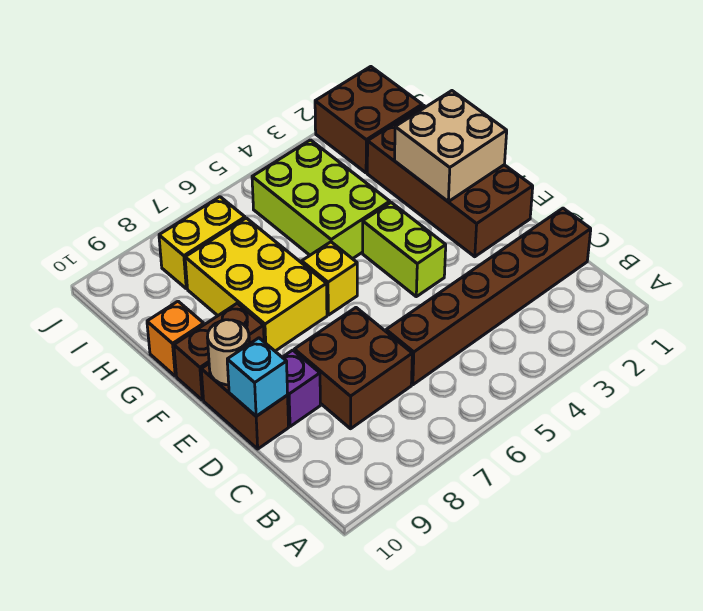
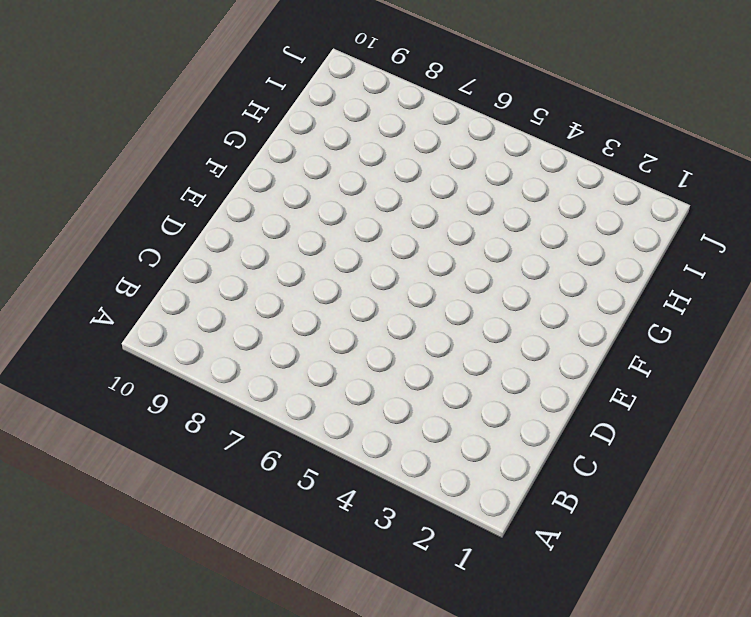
none -> brown 1x6 brick [386,208,591,385]
none -> brown 2x2 brick [294,308,412,429]
none -> purple 1x1 brick [282,350,320,427]

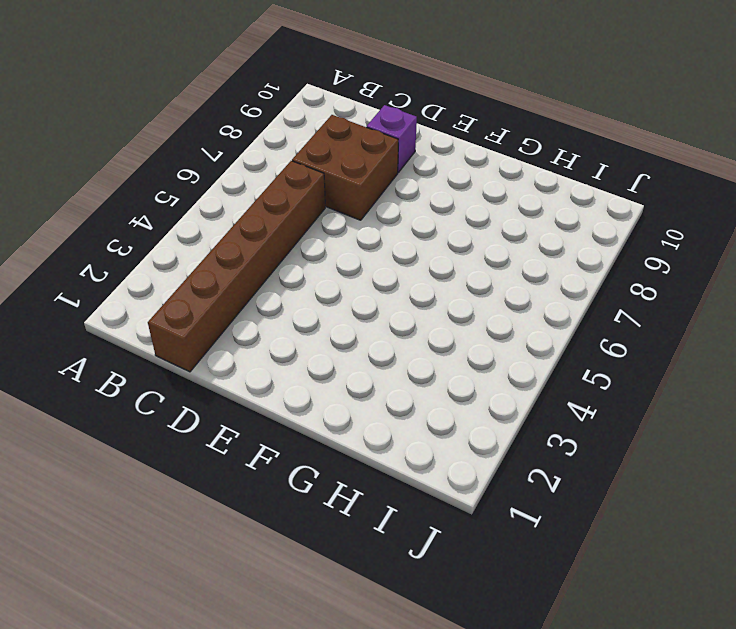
none -> brown 1x2 brick [201,364,289,449]
none -> brown 2x4 brick [367,105,533,257]
none -> lime 1x2 brick [363,203,446,297]

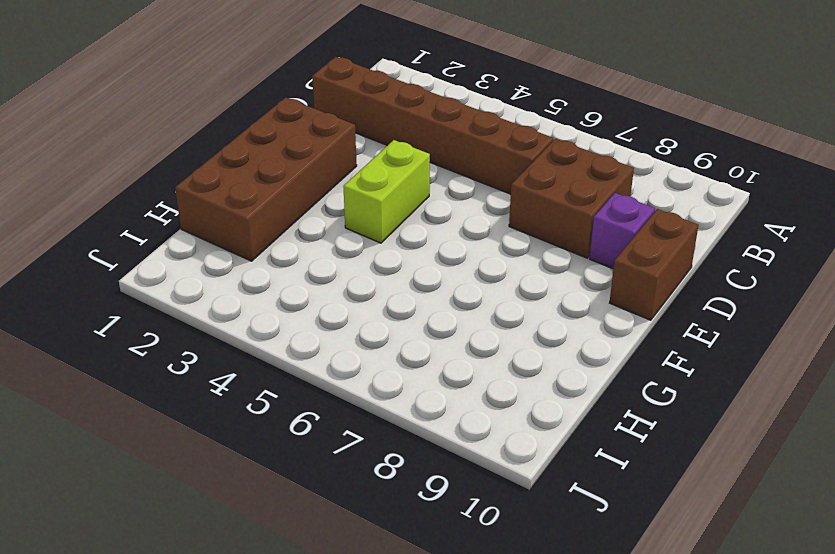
none -> yellow 1x1 brick [302,242,357,315]
none -> yellow 2x3 brick [185,218,327,351]
none -> brown 1x2 brick [174,303,264,400]

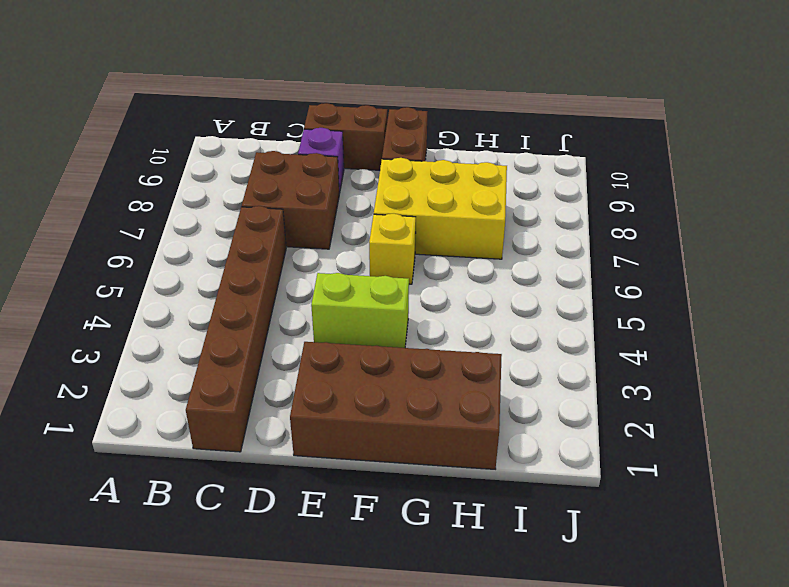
none -> lime 2x3 brick [252,140,390,259]
none -> orange 1x1 brick [147,301,204,376]
none -> brown 2x2 brick [315,67,422,173]

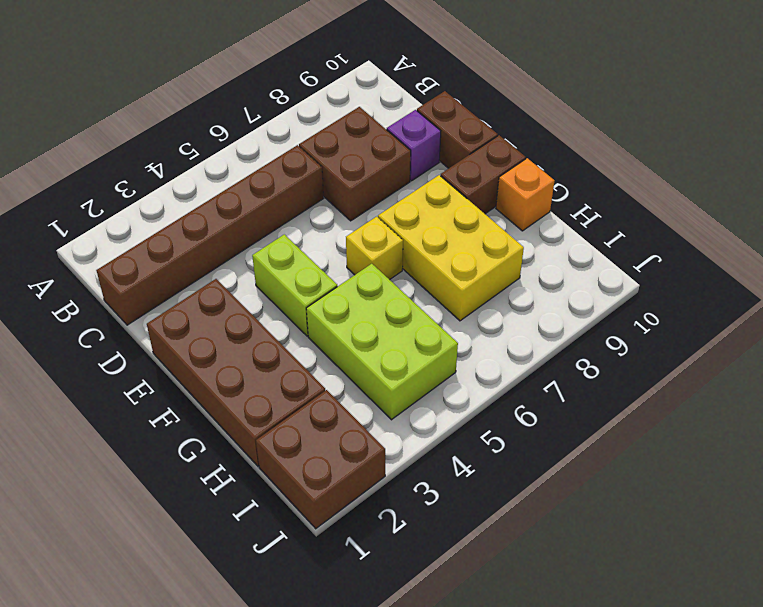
none -> yellow 1x2 brick [159,197,245,289]
none -> cyan 1x1 brick [227,338,288,416]
none -> tan 1x1 round brick [207,320,249,385]

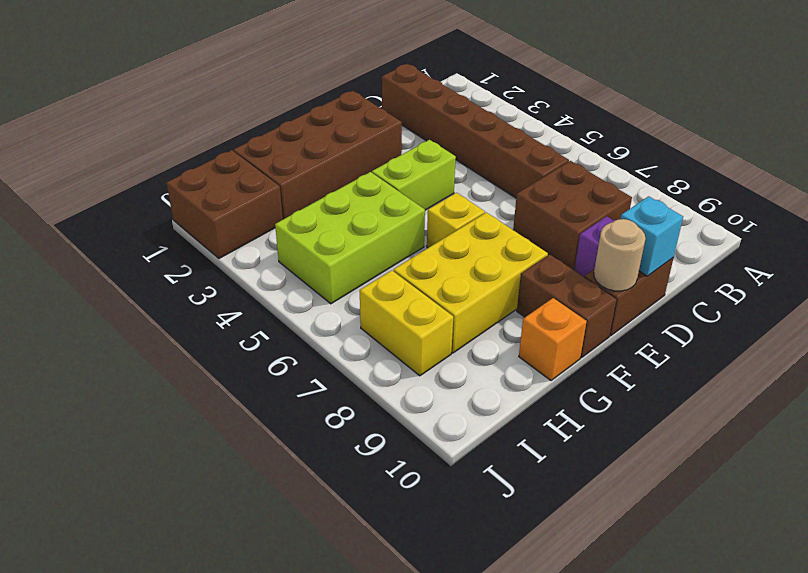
none -> tan 2x2 brick [395,91,507,202]

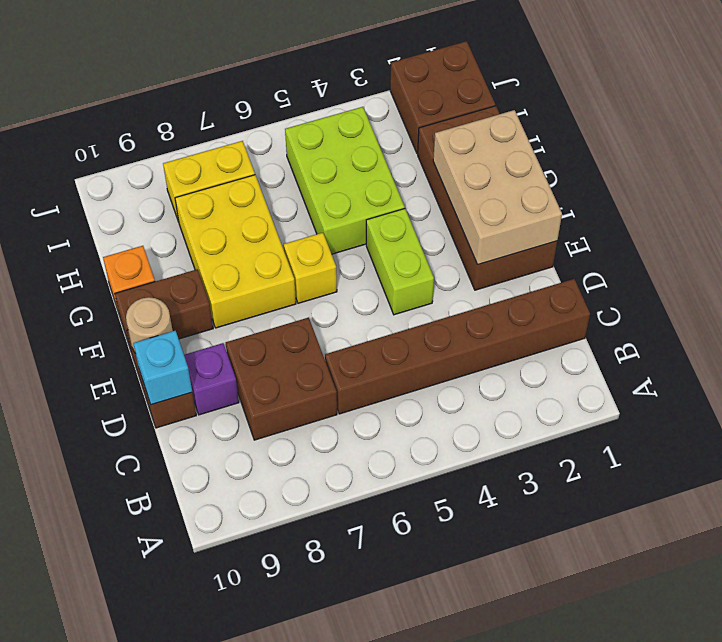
tan 2x3 brick [433,110,562,265] -> tan 2x2 brick [395,91,507,202]

